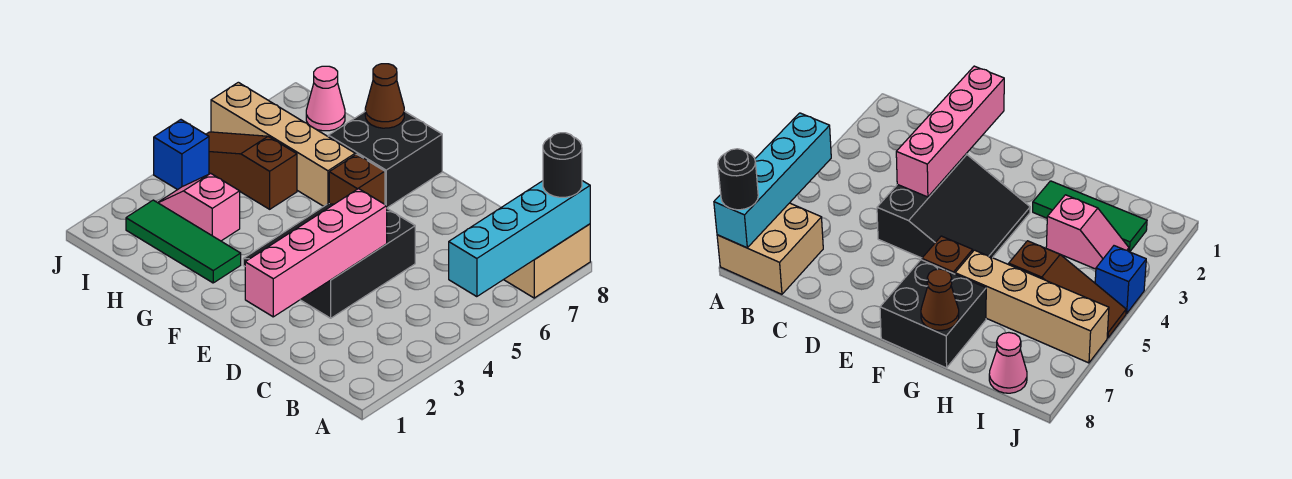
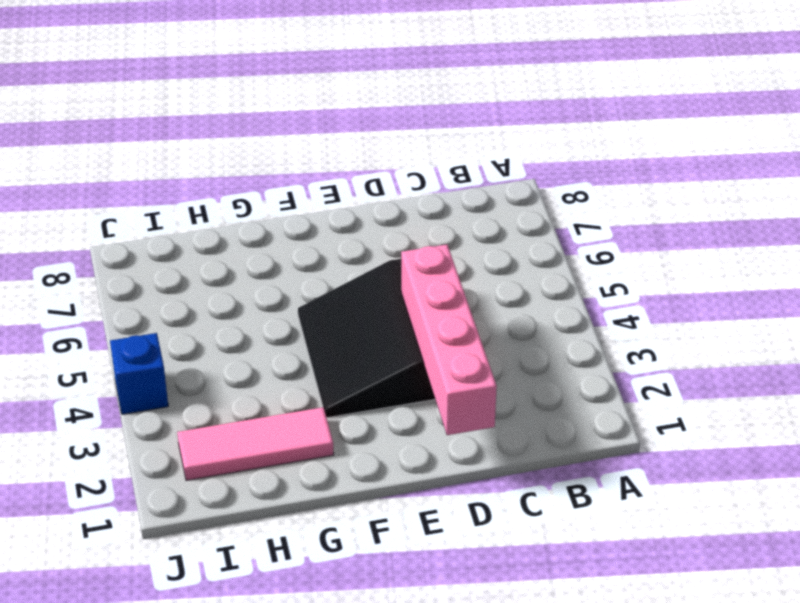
pink 1x3 tile [177,407,334,480] -> green 1x3 tile [126,200,241,283]
none -> tan 2x2 brick [504,224,590,298]
none -> brown 1x1 brick [329,154,385,204]
none -> black 2x2 brick [328,111,442,208]

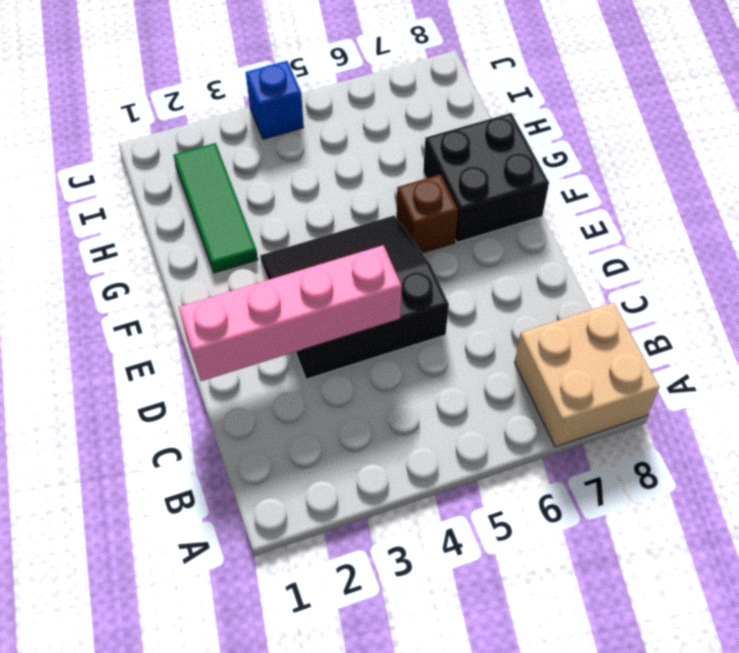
none -> tan 1x4 brick [211,82,355,206]
none -> pink 1x2 slope [158,173,240,241]
none -> brown 1x3 slope [206,132,297,209]

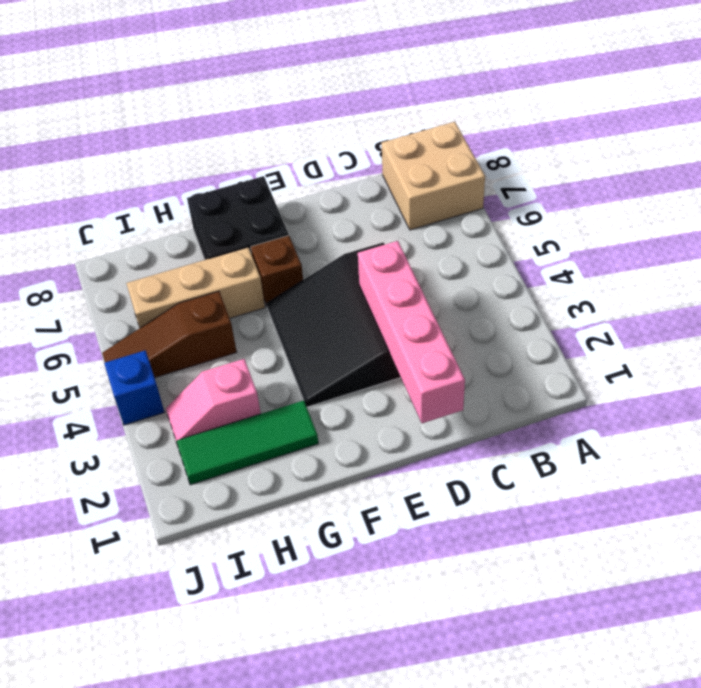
tan 1x3 brick [126,247,265,328] -> tan 1x4 brick [211,82,355,206]
none -> pink 1x1 cone [306,66,345,131]
none -> cyan 1x4 brick [449,181,590,297]
none -> brown 1x1 cone [365,64,404,128]

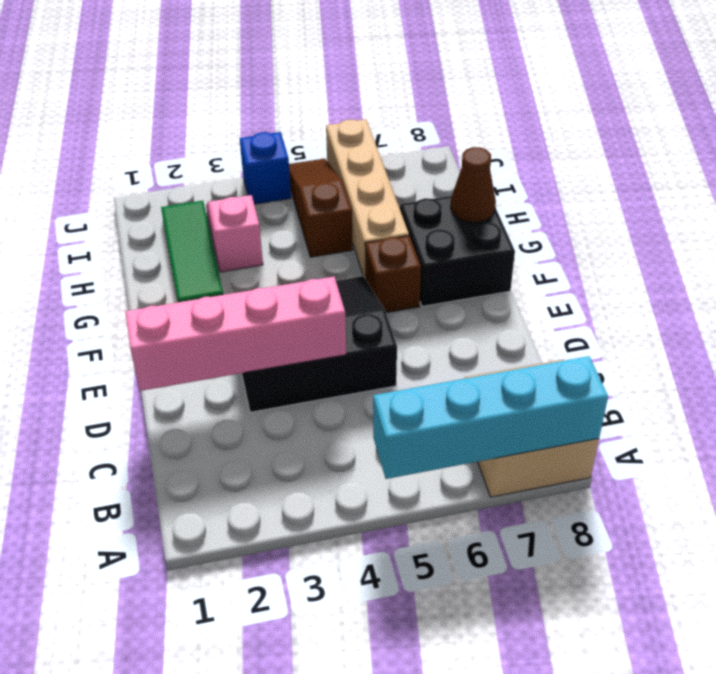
none -> pink 1x1 cone [306,66,345,131]
none -> black 1x1 round brick [543,133,582,197]

